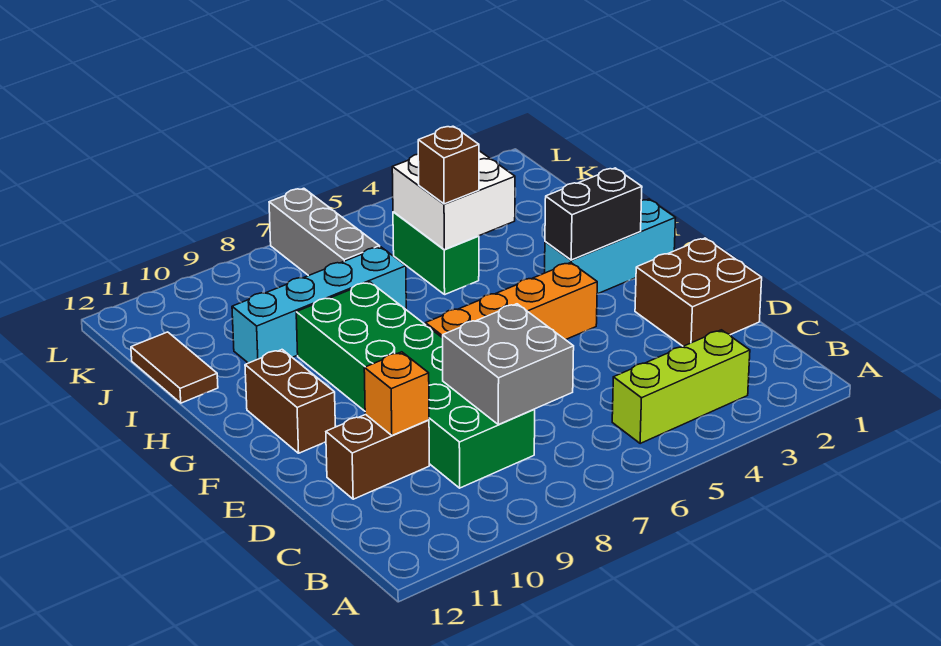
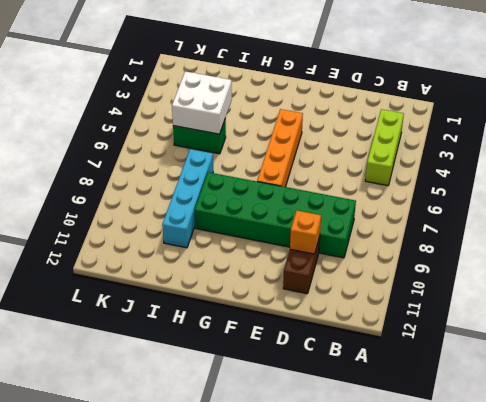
none -> brown 2x2 brick [635,238,762,346]
none -> brown 1x2 brick [245,350,335,453]
none -> cyan 1x3 brick [545,199,675,294]

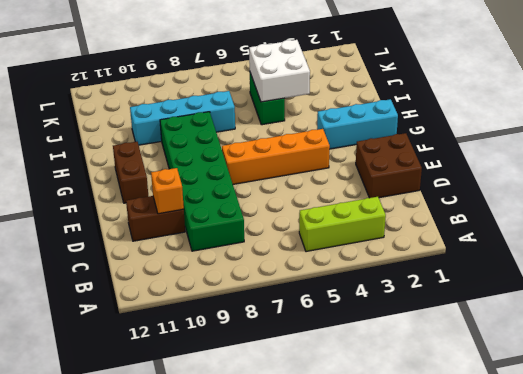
none -> brown 1x2 tile [131,332,218,403]
none -> grey 1x3 brick [269,188,380,276]
none -> grey 2x2 brick [443,304,574,425]

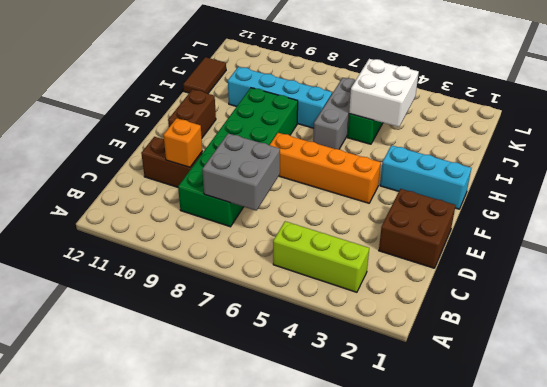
grey 1x3 brick [313,78,356,149] -> grey 1x3 brick moved to [269,188,380,276]
none -> black 1x2 brick [545,168,642,260]
none -> brown 1x1 brick [418,126,479,204]

